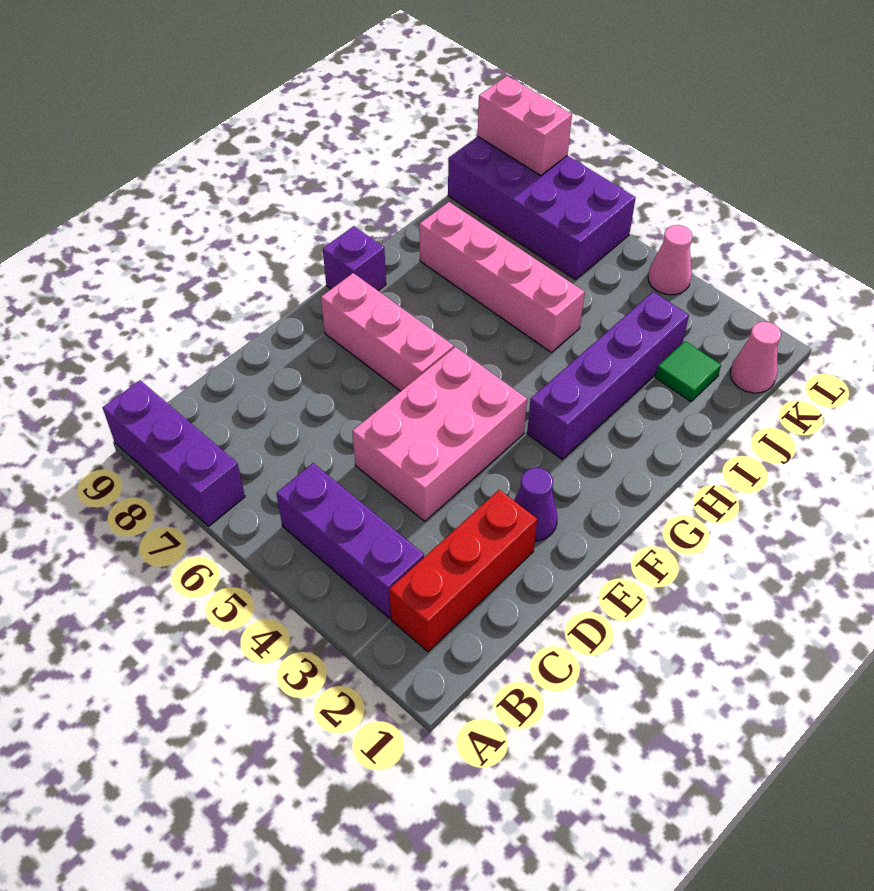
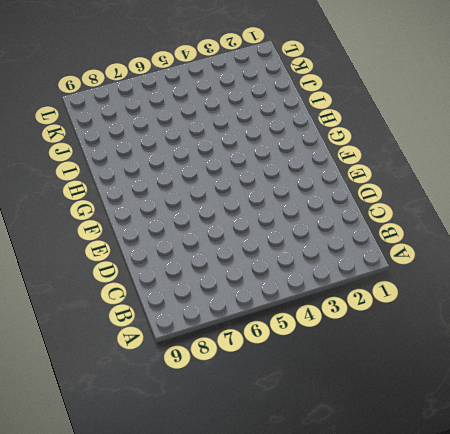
none -> purple 1x3 brick [103,380,245,526]
none -> red 1x3 brick [389,490,537,652]
none -> purple 1x3 brick [276,463,424,618]

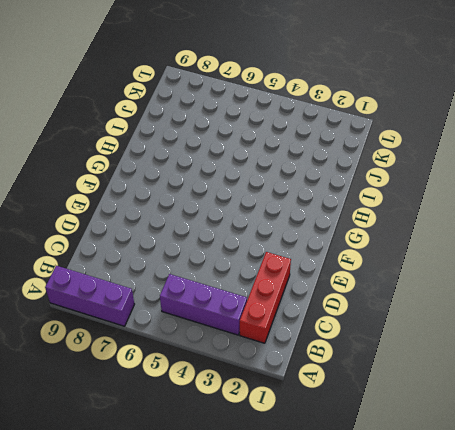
none -> pink 2x3 brick [352,347,527,521]
none -> purple 1x1 cone [514,468,557,541]
none -> pink 1x3 brick [321,273,454,391]

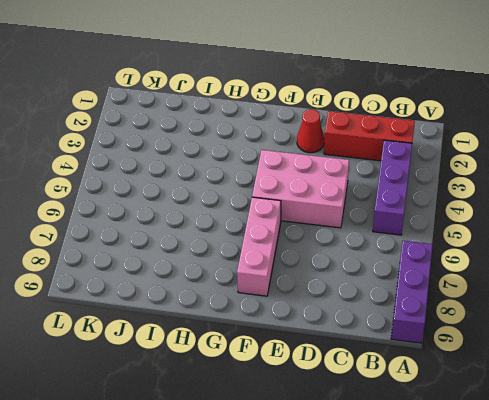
red 1x1 cone [297,109,324,153] -> purple 1x1 cone [514,468,557,541]
none -> purple 1x4 brick [527,292,689,459]
none -> purple 1x1 brick [323,226,386,291]
none -> pink 1x4 brick [419,202,585,353]

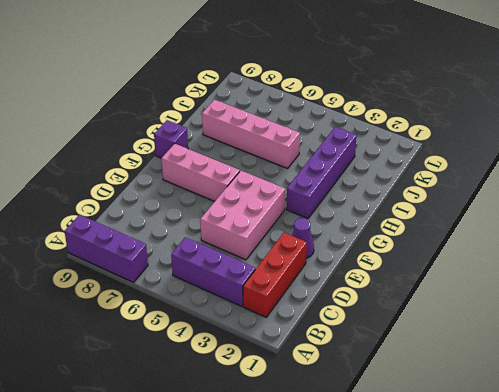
none -> green 1x1 tile [655,341,721,402]
none -> pink 1x1 cone [730,322,781,393]
none -> purple 2x4 brick [448,137,636,280]

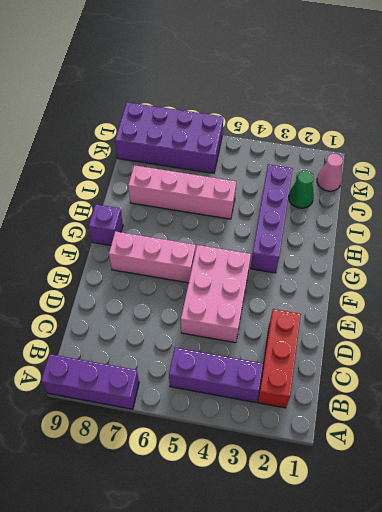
green 1x1 cone [289,171,314,208] -> green 1x1 tile [655,341,721,402]
none -> purple 1x1 cone [514,468,557,541]
none -> pink 1x1 cone [648,225,692,295]
none -> pink 1x2 brick [478,76,572,175]

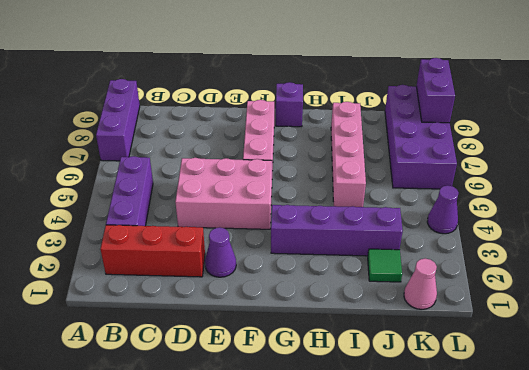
purple 1x1 cone [427,185,459,234] -> pink 1x1 cone [648,225,692,295]
purple 1x2 brick [416,58,455,123] -> pink 1x2 brick [478,76,572,175]

